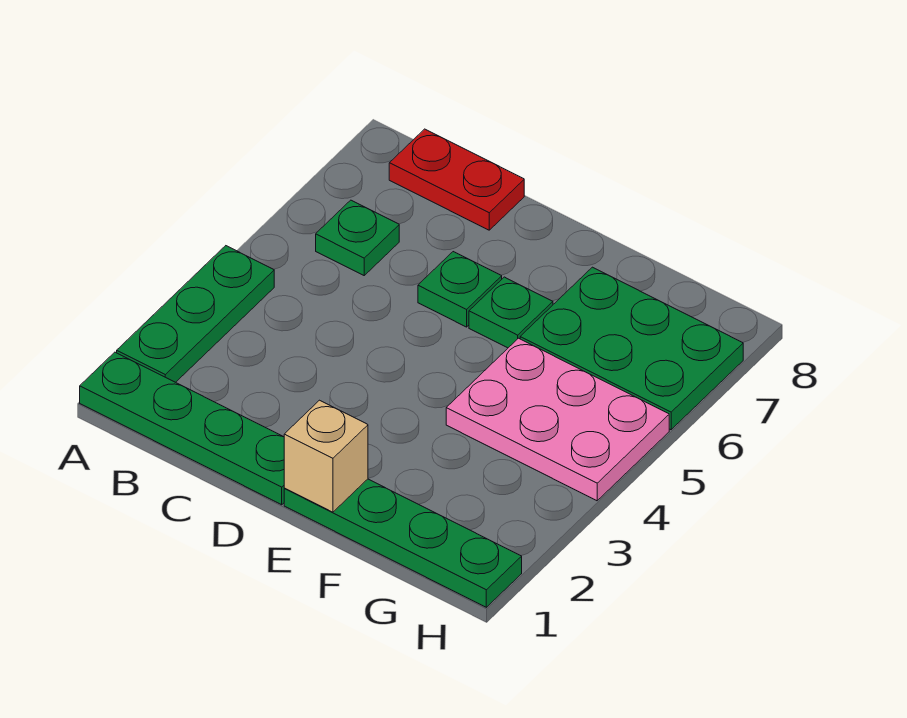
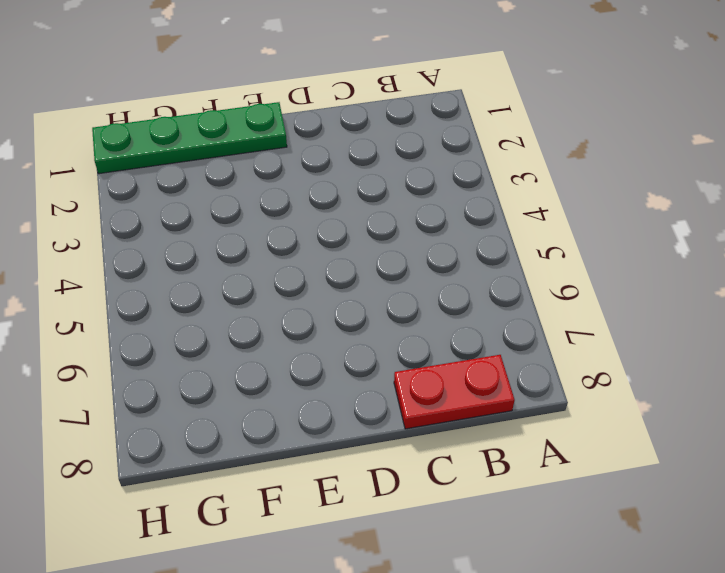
none -> green 1x4 plate [80,352,285,505]
none -> green 1x3 plate [117,246,274,382]

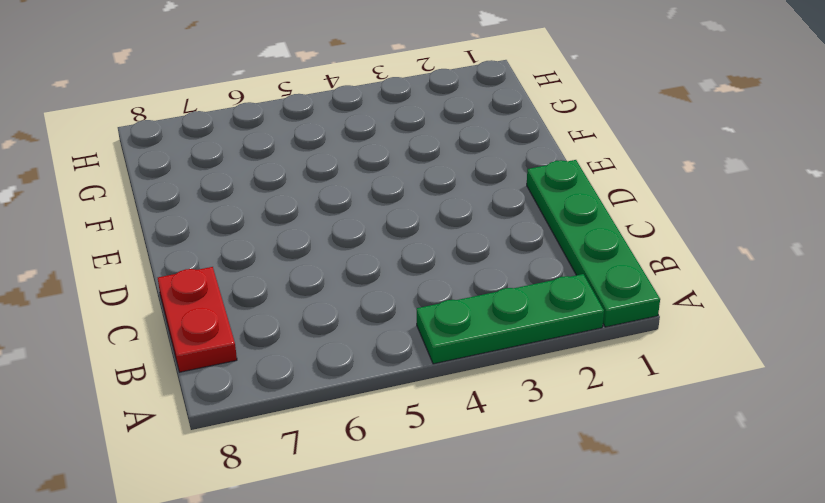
none -> green 1x1 plate [316,200,399,275]
none -> green 1x1 plate [418,252,502,327]

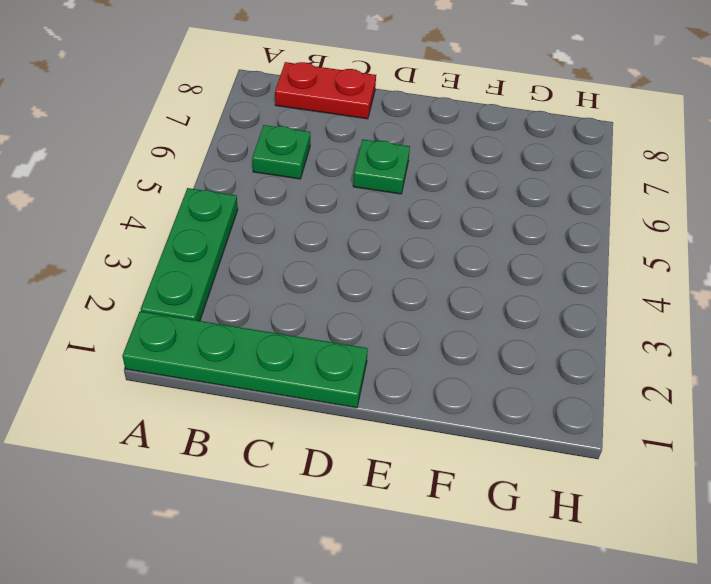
none -> green 1x4 plate [284,479,522,607]
none -> green 1x1 plate [469,277,553,348]

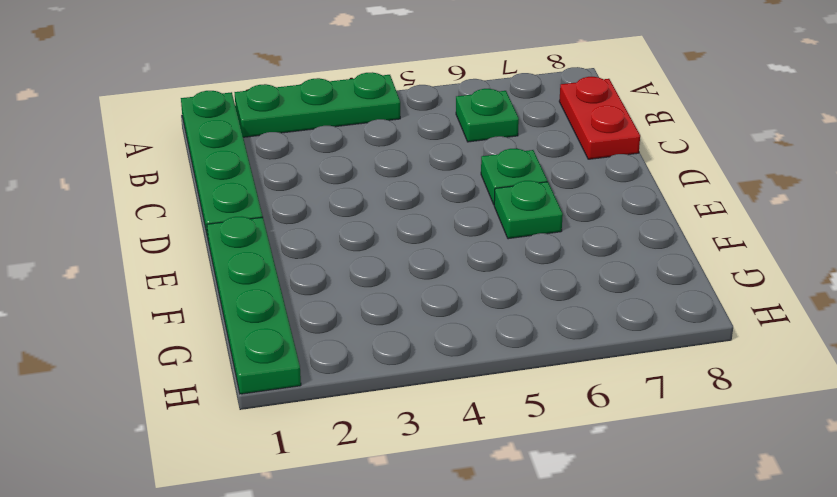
none -> pink 2x3 plate [446,338,669,501]
none -> green 2x3 plate [520,267,743,430]

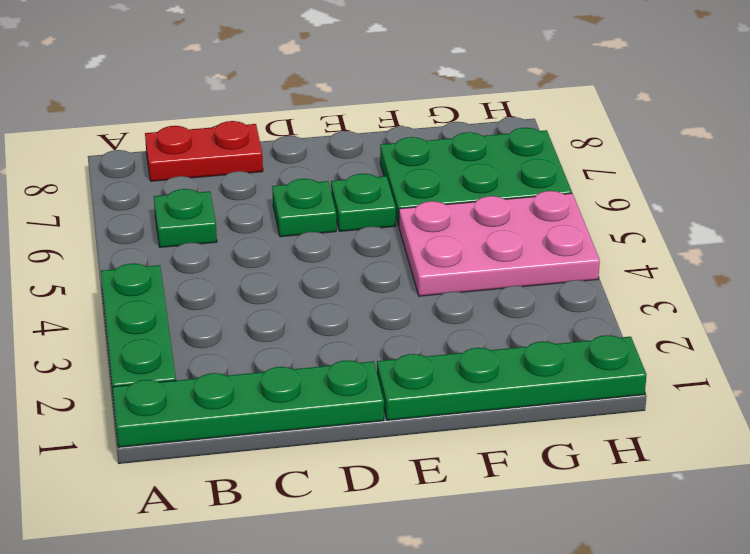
none -> tan 1x1 brick [284,400,368,512]

